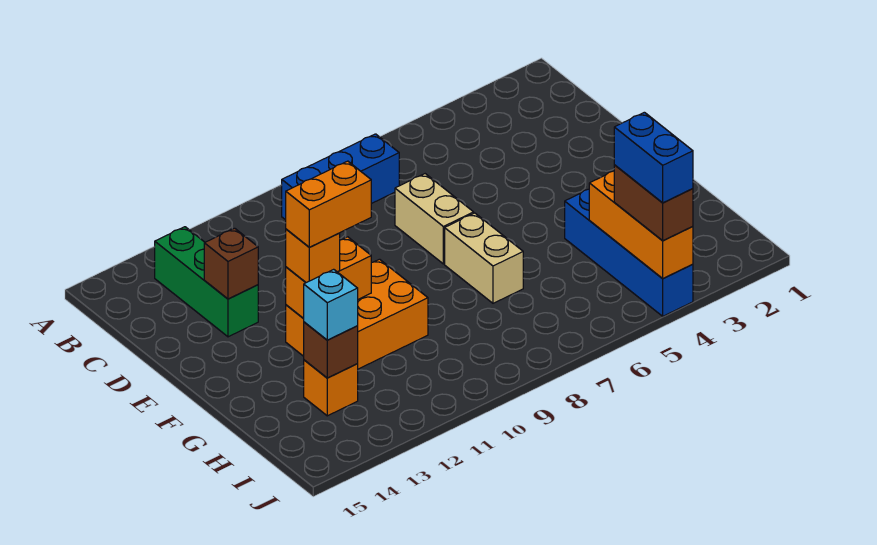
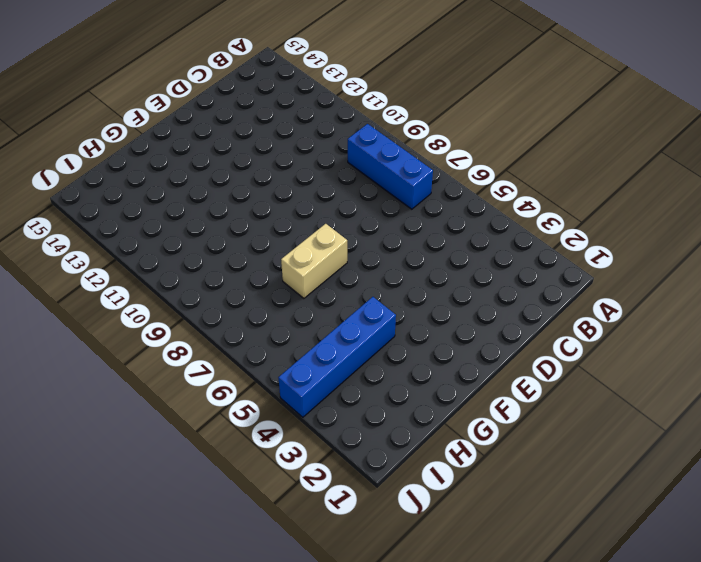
none -> green 1x3 brick [155,227,258,337]
none -> tan 1x2 brick [395,174,474,264]
none -> orange 2x3 brick [286,259,428,369]

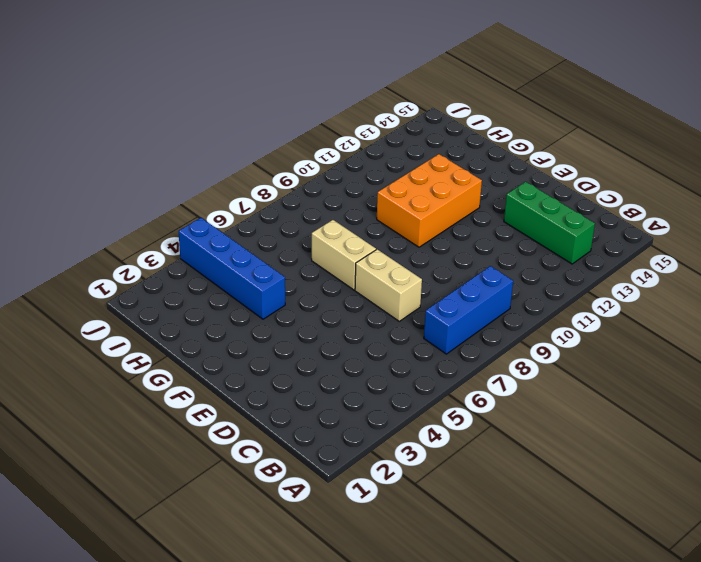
none -> orange 1x1 brick [304,360,358,416]
none -> brown 1x1 brick [204,228,258,299]
none -> orange 1x2 brick [286,237,371,318]

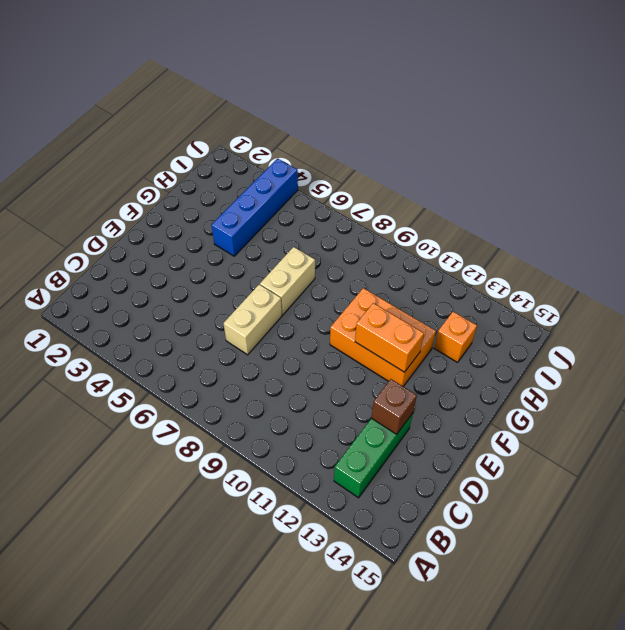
none -> blue 1x3 brick [282,134,399,220]
none -> orange 1x3 brick [589,171,693,279]
none -> brown 1x1 brick [304,322,358,378]

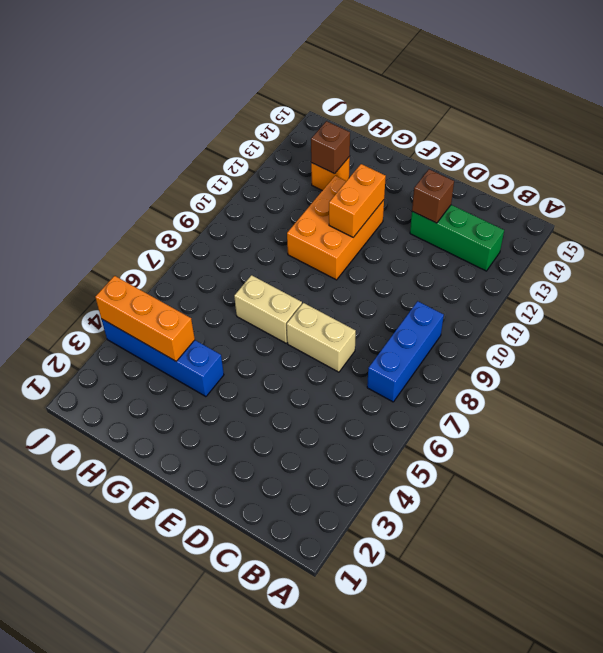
none -> orange 1x1 brick [286,229,340,283]
none -> cyan 1x1 brick [304,269,358,340]
none -> brown 1x2 brick [614,165,693,241]

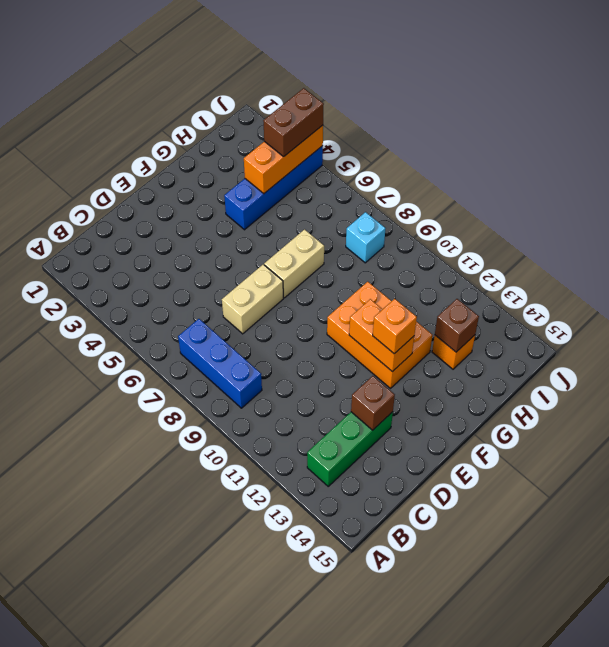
cyan 1x1 brick [346,212,386,263] -> cyan 1x1 brick moved to [304,269,358,340]
none -> orange 1x2 brick [286,161,371,247]
none -> blue 1x2 brick [614,112,693,203]

